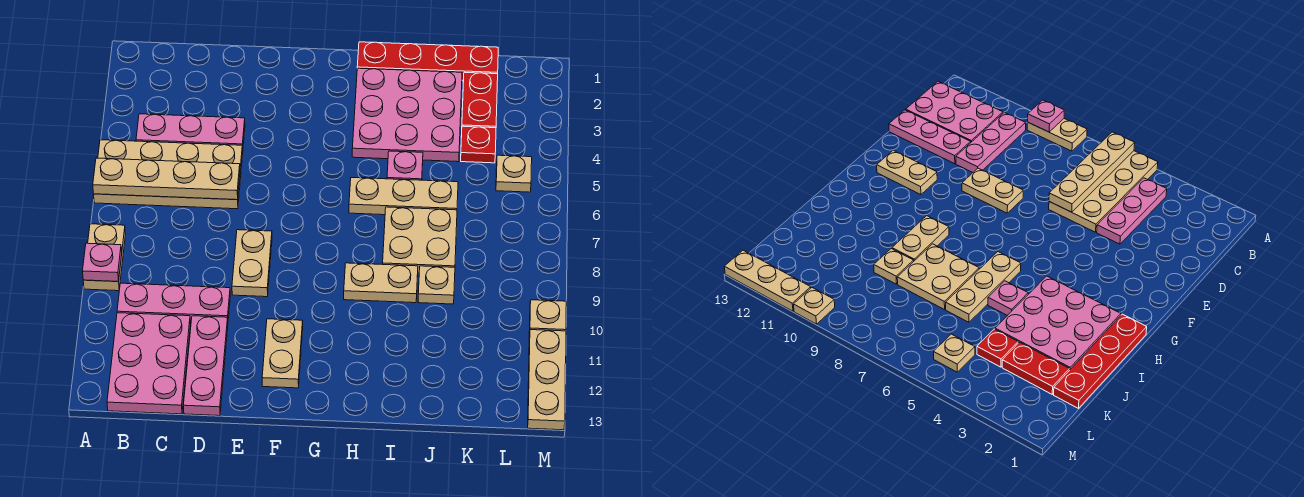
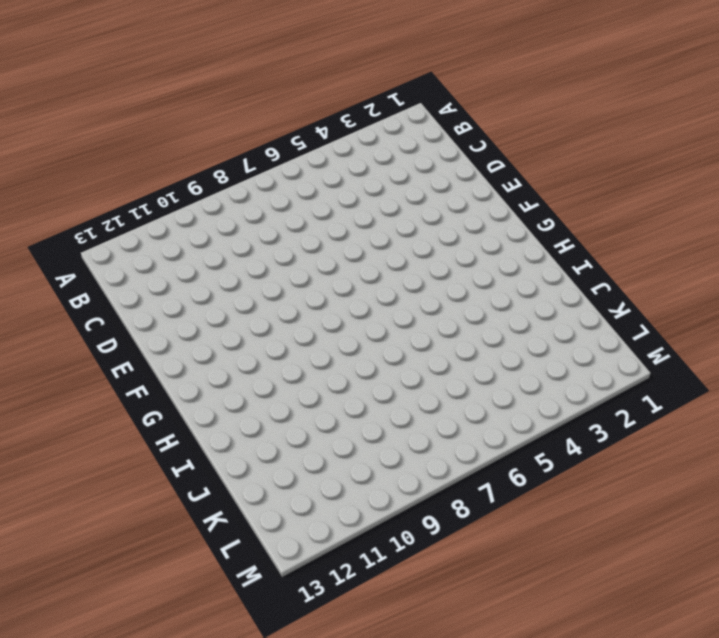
none -> tan 2x4 plate [94,140,243,209]
none -> tan 1x2 plate [83,224,126,291]
none -> pink 1x3 plate [136,114,245,151]

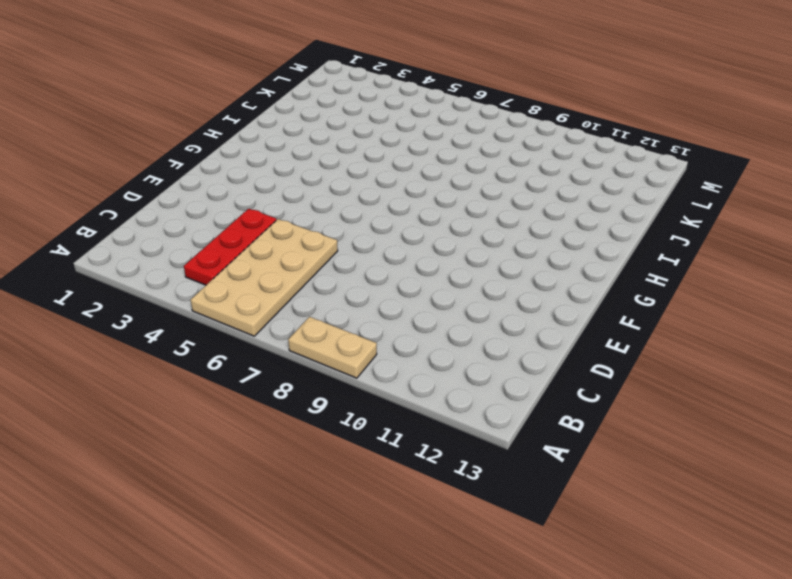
red 1x3 plate [184,209,277,285] -> pink 1x3 plate [136,114,245,151]
none -> pink 1x3 plate [117,283,230,323]
none -> pink 2x3 plate [107,313,190,414]
none -> pink 1x3 plate [183,316,228,416]

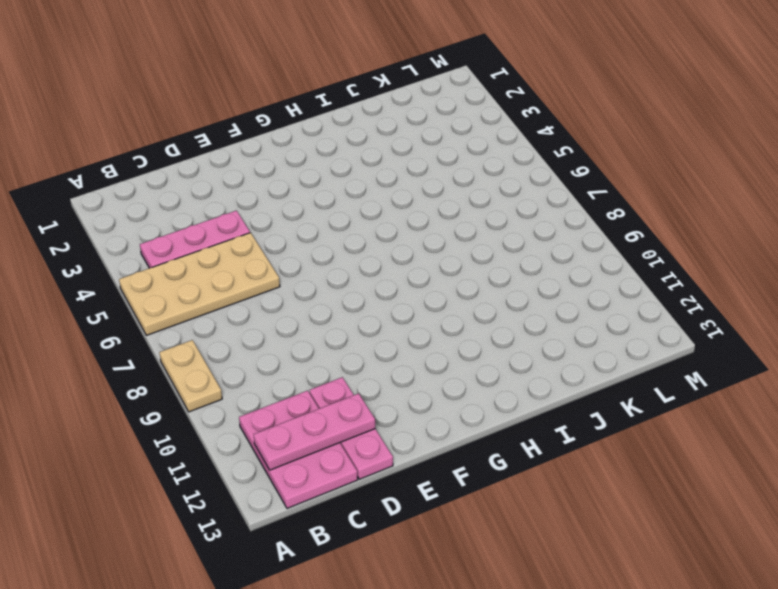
pink 1x3 plate [253,393,375,470] -> pink 1x3 plate moved to [117,283,230,323]
none -> tan 1x2 plate [232,230,272,297]
none -> tan 1x2 plate [262,319,303,388]
none -> red 1x4 plate [357,42,498,80]

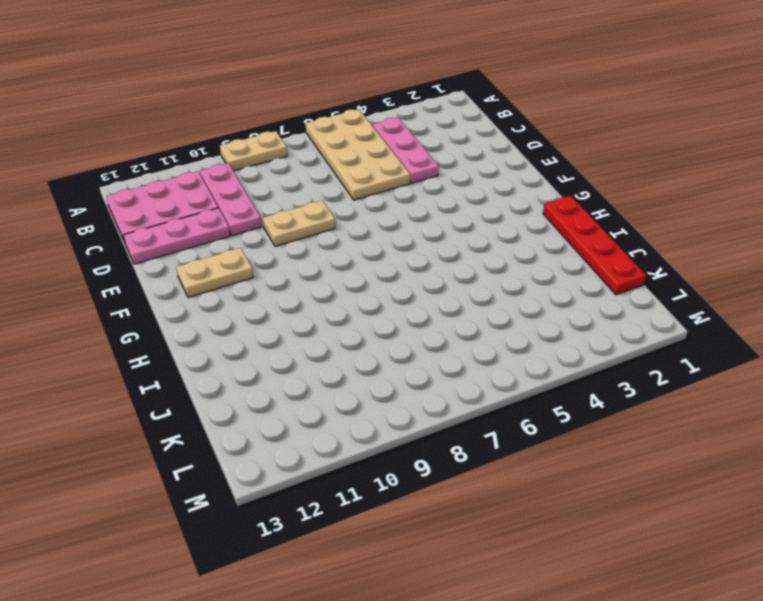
none -> pink 3x3 plate [352,68,462,162]
none -> tan 1x3 plate [349,178,458,215]
none -> tan 1x2 plate [344,263,418,303]

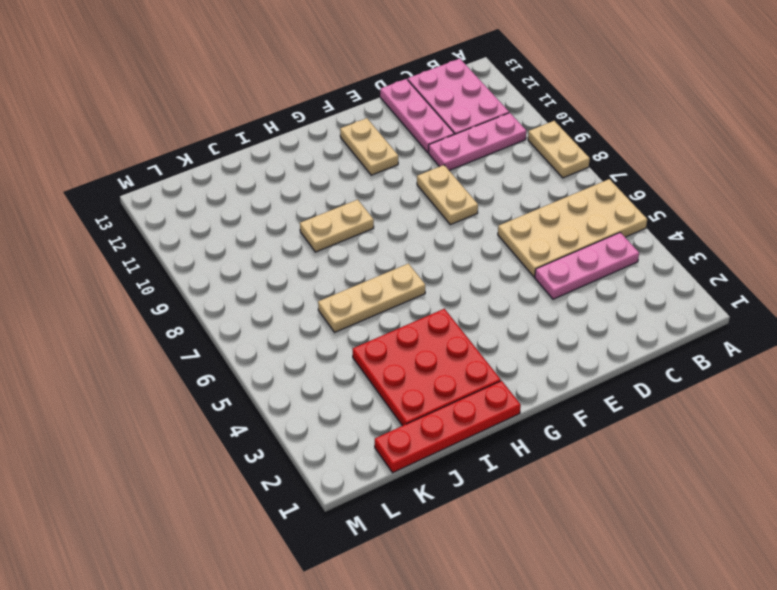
red 3x3 plate [352,309,501,426] -> pink 3x3 plate [352,68,462,162]
none -> pink 1x1 plate [387,151,423,180]
none -> tan 2x2 plate [383,207,457,273]
none -> tan 1x1 plate [418,266,455,304]

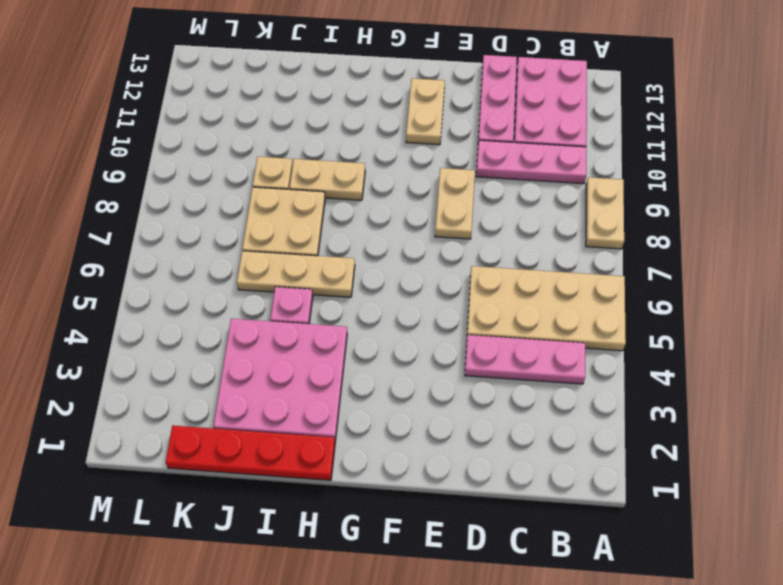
none -> red 1x2 plate [462,72,498,128]
none -> red 1x1 plate [461,126,496,163]
none -> tan 1x1 plate [496,155,532,192]

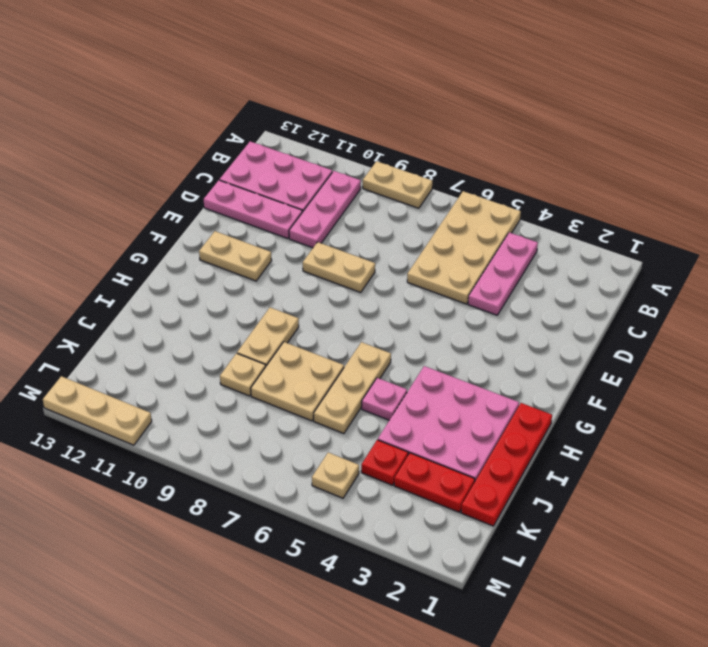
none -> tan 1x1 plate [529,300,566,335]
none -> tan 1x4 plate [93,158,240,200]
none -> pink 1x1 plate [83,243,122,282]

